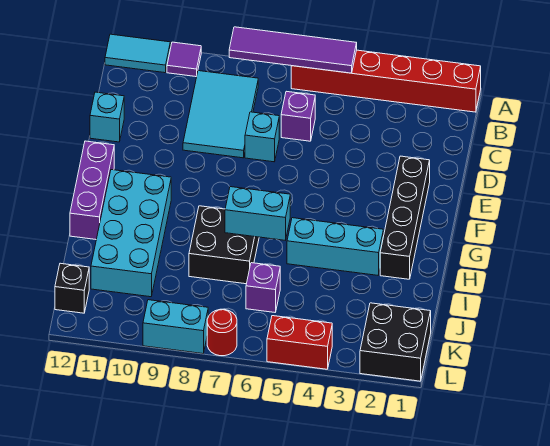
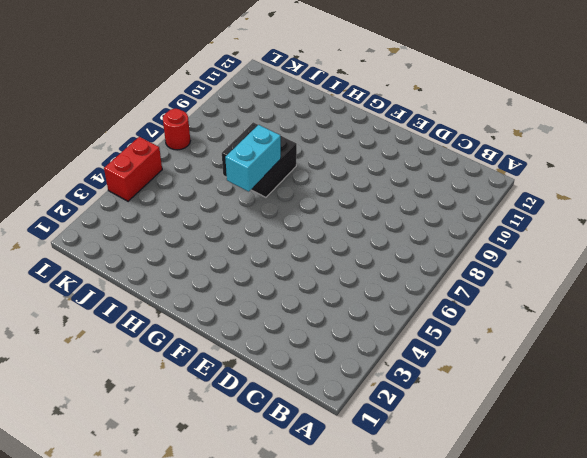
none -> red 1x6 brick [291,50,481,112]
none -> purple 1x1 tile [167,42,201,77]
none -> cyan 1x2 tile [105,34,170,73]

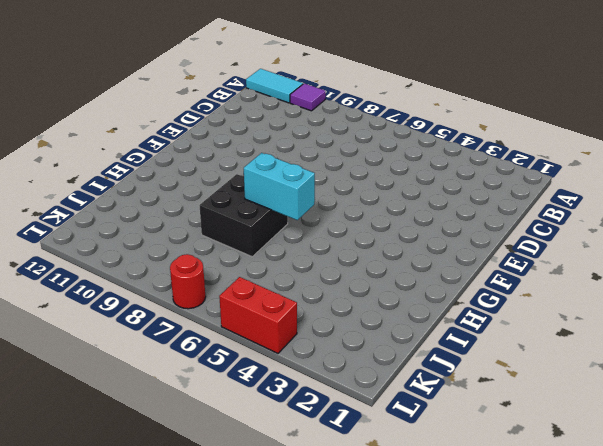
none -> red 1x6 brick [291,50,481,112]
none -> cyan 2x3 tile [183,71,258,158]
none -> purple 1x1 brick [281,91,315,141]

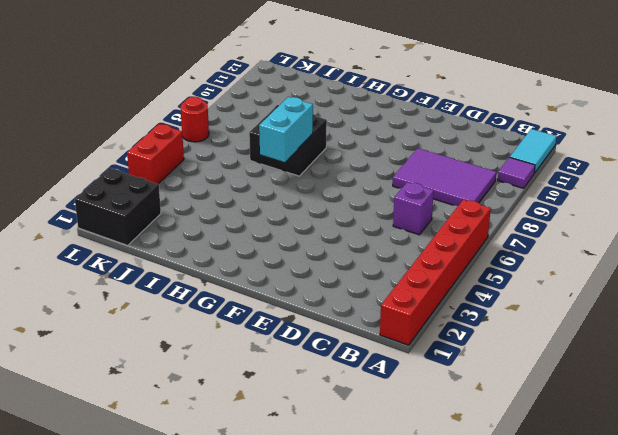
purple 2x3 tile [393,148,496,206] -> cyan 2x3 tile [183,71,258,158]
none -> cyan 1x1 brick [245,112,279,162]
none -> cyan 1x1 brick [90,92,124,142]
none -> black 1x4 brick [380,156,430,279]

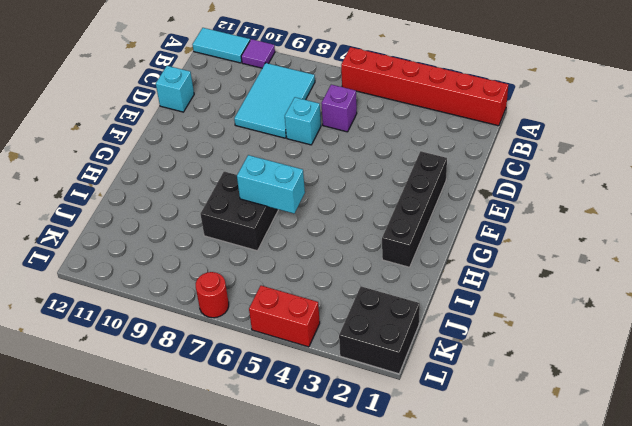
none -> purple 1x3 brick [70,141,114,239]
none -> cyan 2x4 brick [91,170,171,297]
none -> cyan 1x3 brick [287,218,383,275]

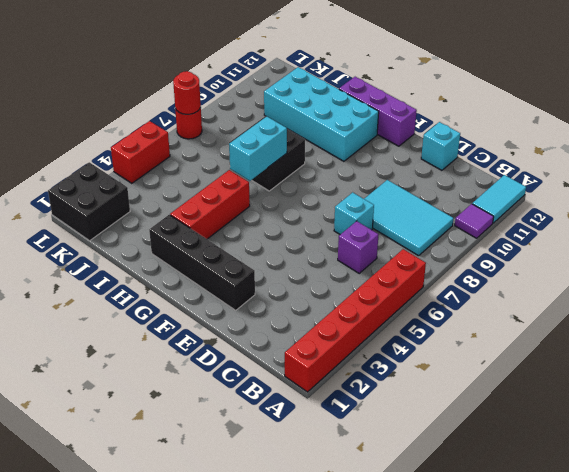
red 1x3 brick [170,170,250,239] -> cyan 1x3 brick [287,218,383,275]
red 1x1 round brick [173,71,201,114] -> none
none -> purple 1x1 brick [246,263,280,312]
none -> black 1x1 brick [55,263,89,313]
none -> cyan 1x2 brick [143,300,208,354]

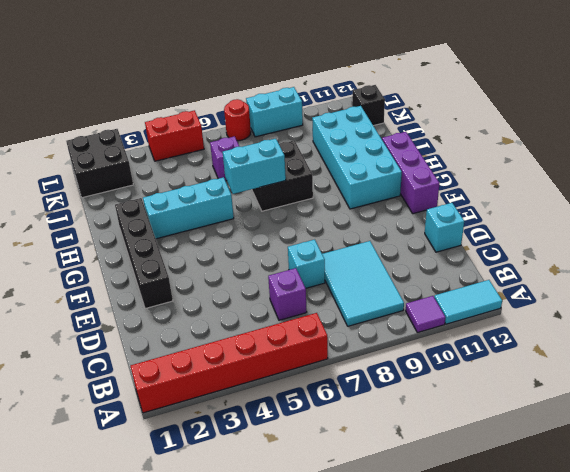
none -> purple 1x4 tile [229,27,357,73]

